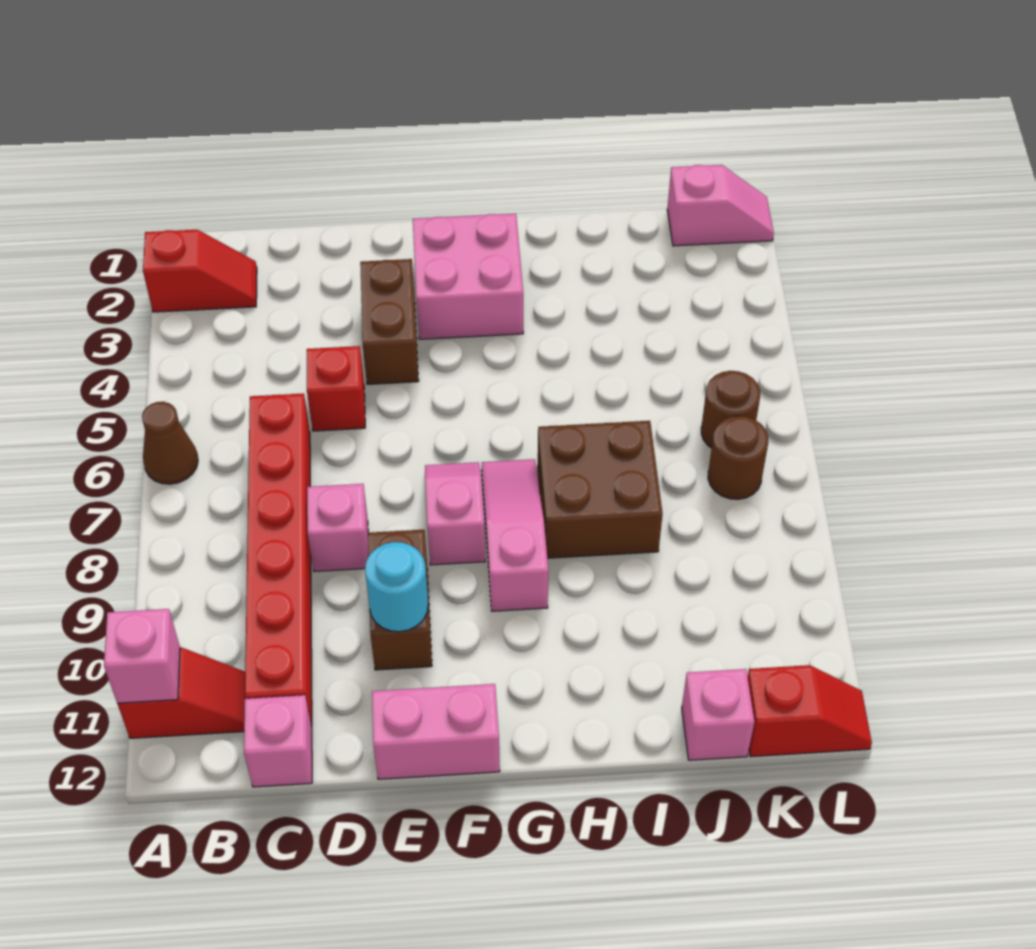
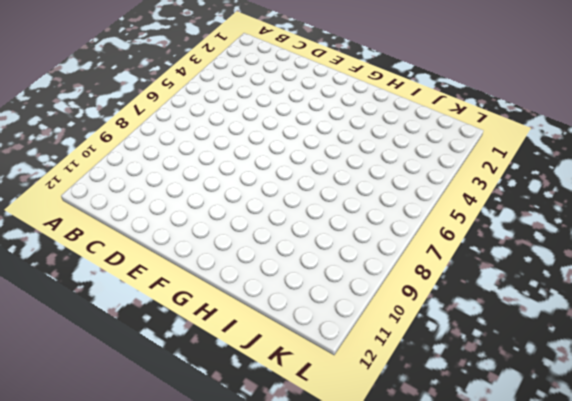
none -> red 1x2 slope [143,230,257,312]
none -> brown 1x1 cone [142,402,198,484]
none -> red 1x2 slope [118,647,245,738]

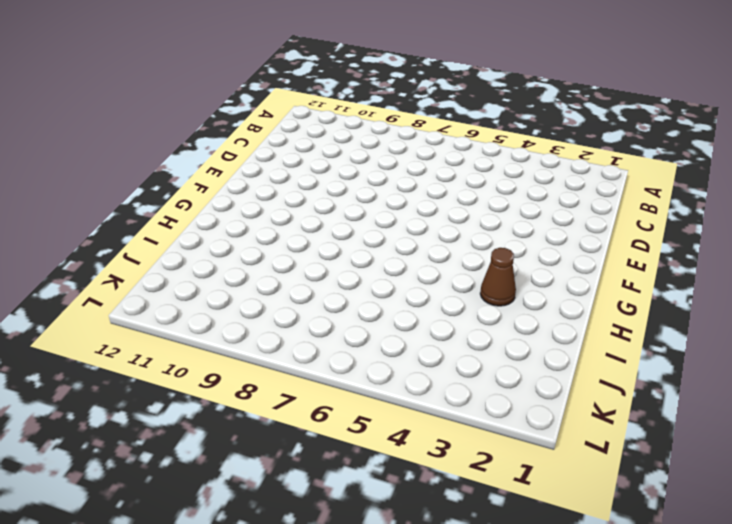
brown 1x1 cone [480,248,516,306] -> brown 1x1 cone moved to [142,402,198,484]
none -> red 1x2 slope [143,230,257,312]
none -> red 1x2 slope [118,647,245,738]
none -> red 1x6 brick [245,393,312,727]

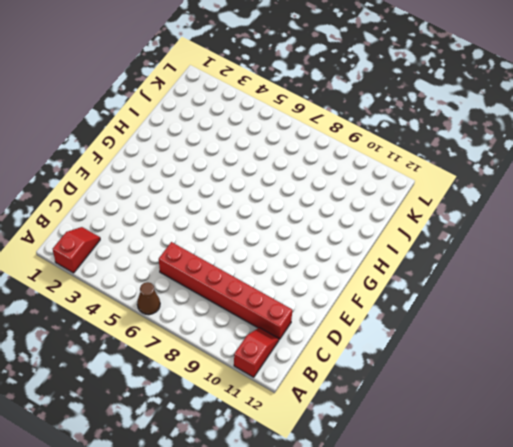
none -> pink 1x1 brick [244,695,312,787]
none -> red 1x1 brick [307,346,365,431]
none -> pink 1x1 brick [307,484,368,572]

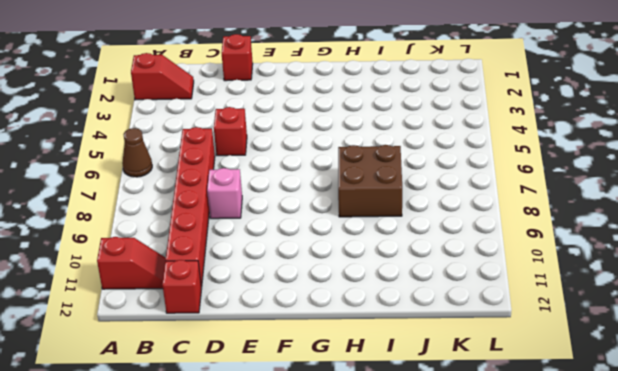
red 1x1 brick [162,260,202,313] -> pink 1x1 brick [244,695,312,787]
red 1x1 brick [221,34,253,81] -> none
none -> brown 1x2 brick [360,259,419,384]
none -> brown 1x2 brick [368,530,432,670]
none -> pink 1x2 brick [372,684,500,779]

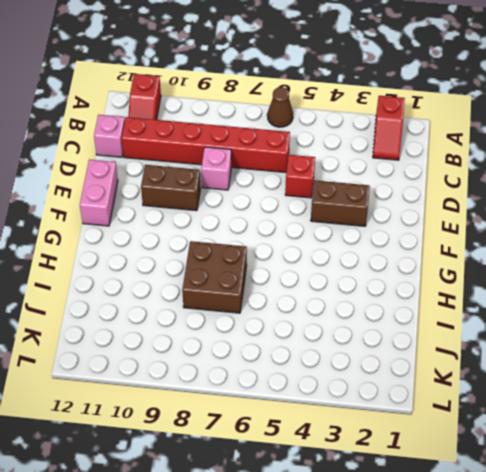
none -> pink 2x2 brick [413,214,523,339]
none -> pink 1x2 slope [425,462,485,565]
none -> pink 1x3 slope [482,459,548,611]

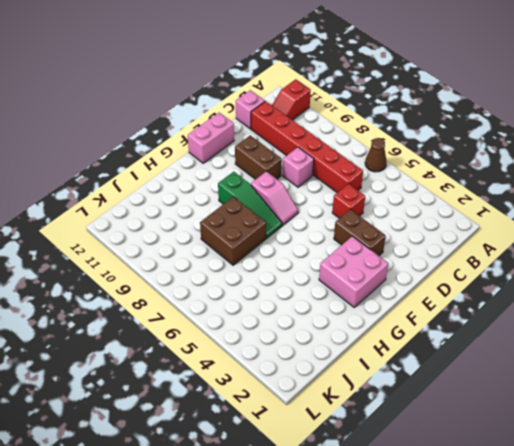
green 1x3 slope [218,172,282,238] -> pink 1x3 slope [482,459,548,611]
none -> red 1x2 slope [143,230,257,312]
none -> pink 1x1 brick [682,669,754,760]
none -> pink 1x2 slope [667,165,774,246]

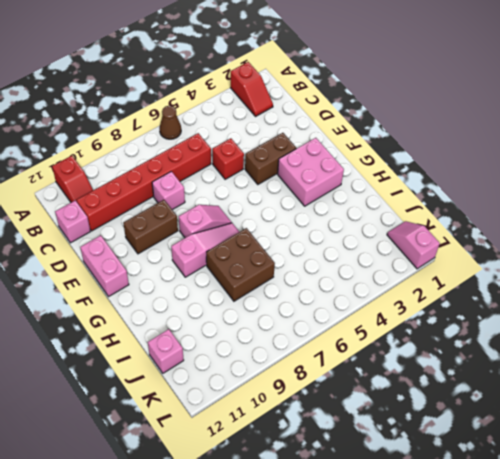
pink 1x2 slope [387,221,440,269] -> pink 1x2 slope turned to [667,165,774,246]
none -> brown 1x1 round brick [701,371,760,448]
none -> brown 1x1 round brick [708,416,768,499]
none -> red 1x2 slope [748,665,872,757]

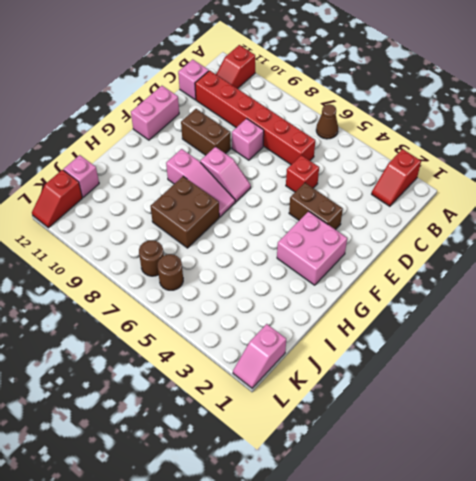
none -> pink 1x1 brick [104,609,180,704]
none -> cyan 1x1 round brick [365,542,428,632]

